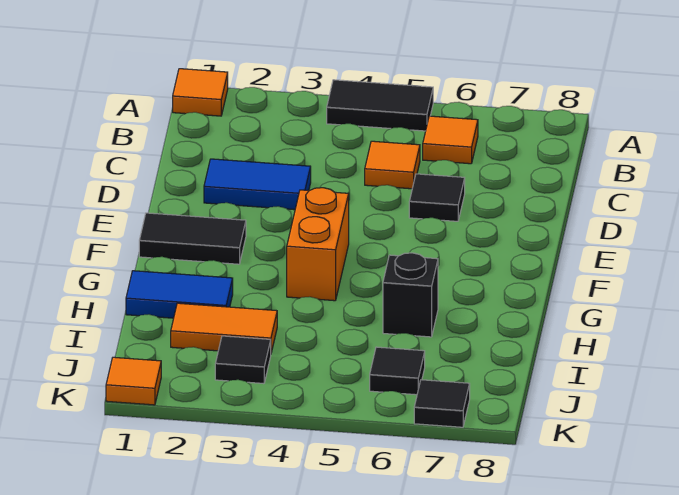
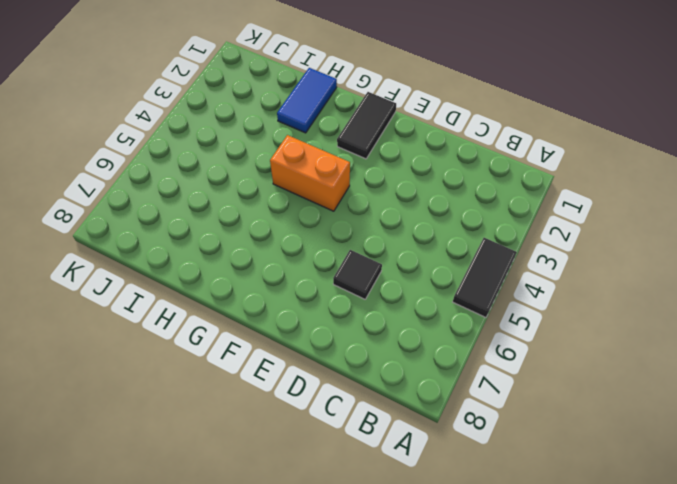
none -> orange 1x1 tile [173,69,228,116]
none -> orange 1x1 tile [423,116,478,164]
none -> orange 1x1 tile [365,141,420,189]

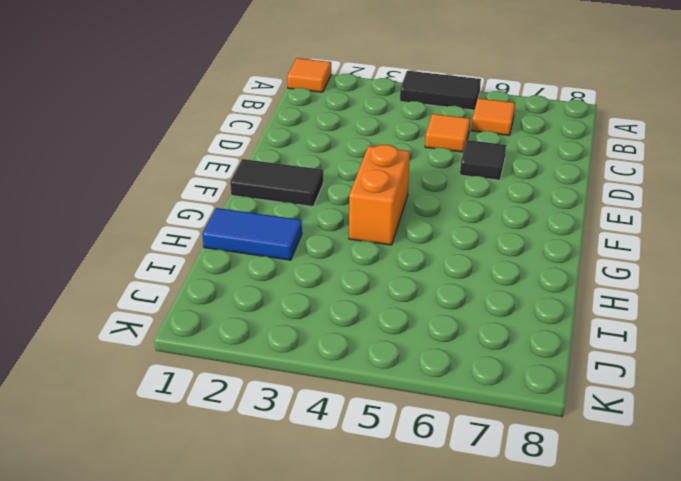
none -> blue 1x2 tile [204,159,311,210]
none -> black 1x1 brick [383,253,438,337]
none -> orange 1x2 tile [171,303,277,353]

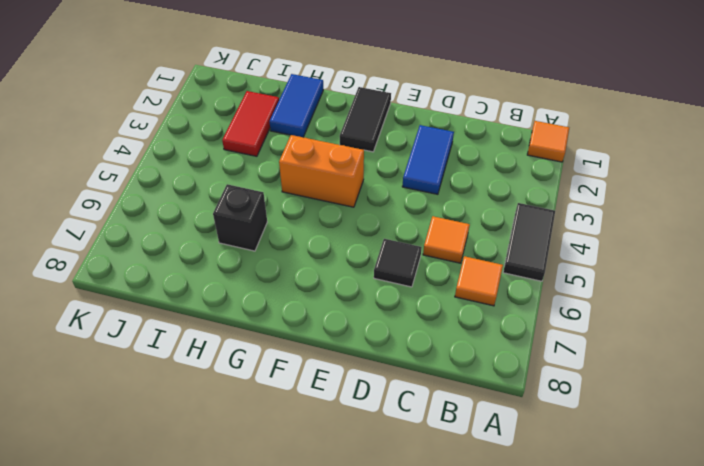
red 1x2 tile [222,91,279,156] -> orange 1x2 tile [171,303,277,353]
none -> black 1x1 tile [215,336,271,384]
none -> black 1x1 tile [370,347,425,395]
none -> orange 1x1 tile [106,357,161,405]

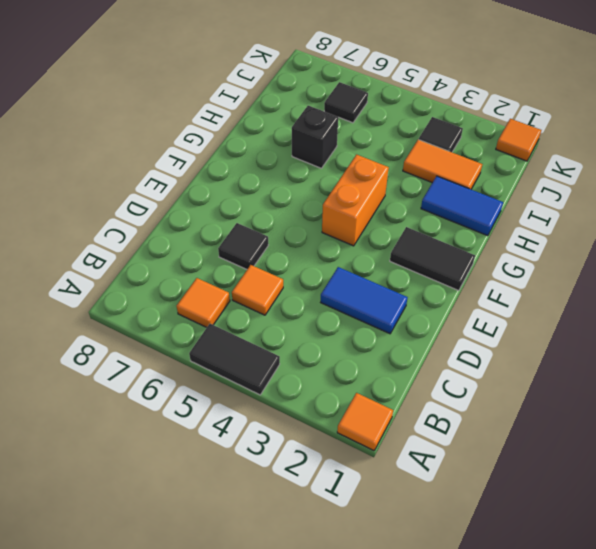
none -> black 1x1 tile [414,380,470,427]

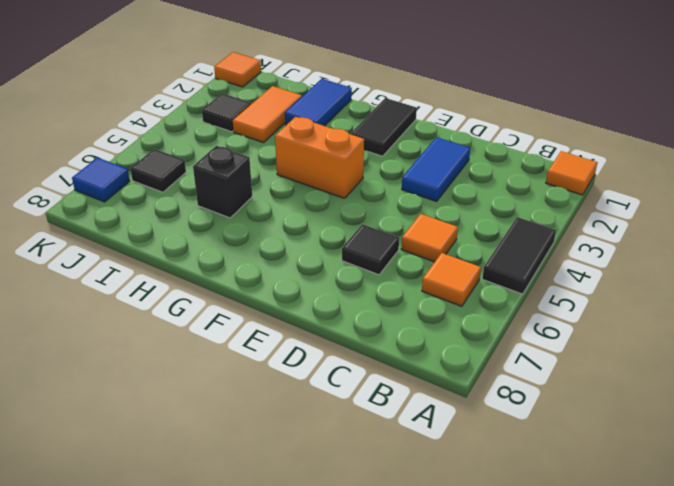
blue 1x1 tile [72,158,130,202] -> black 1x1 tile [414,380,470,427]

